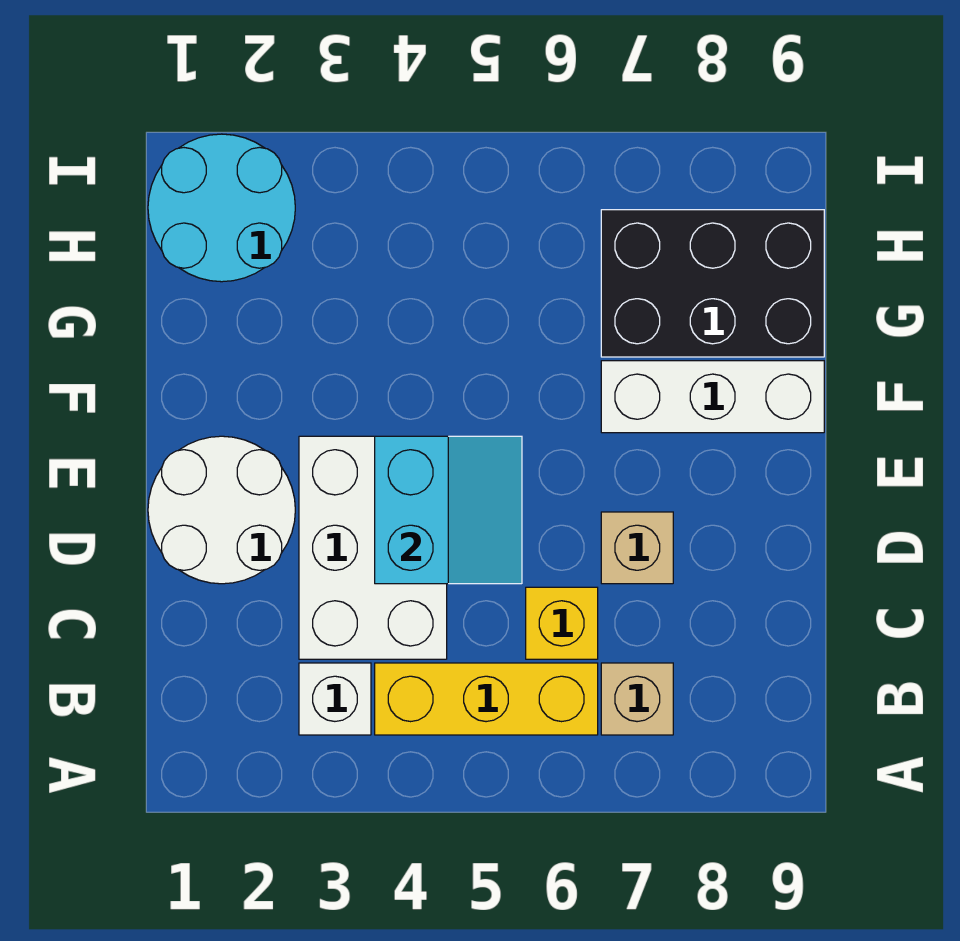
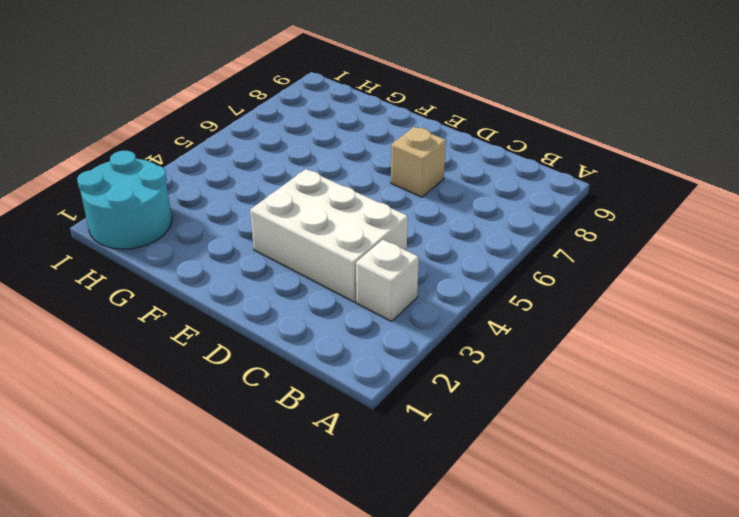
none -> yellow 1x3 brick [375,663,598,735]
none -> tan 1x1 brick [601,663,673,735]

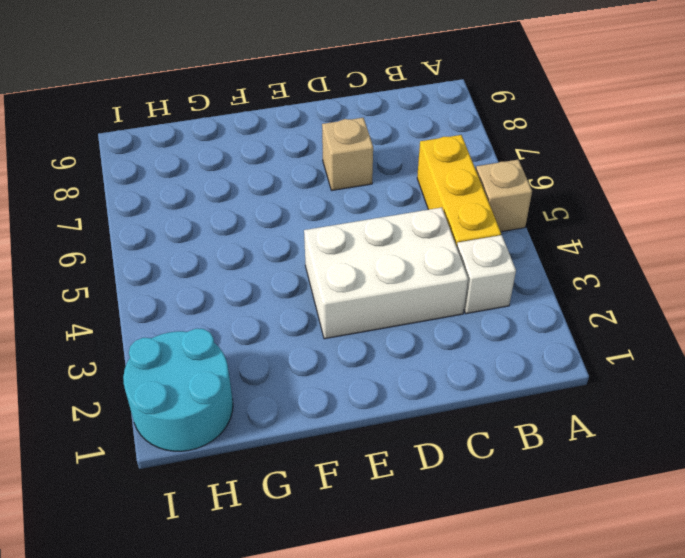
tan 1x1 brick [476,160,532,232] -> tan 1x1 brick moved to [601,663,673,735]
none -> yellow 1x1 brick [526,587,598,659]
none -> white 2x2 round brick [148,436,295,584]

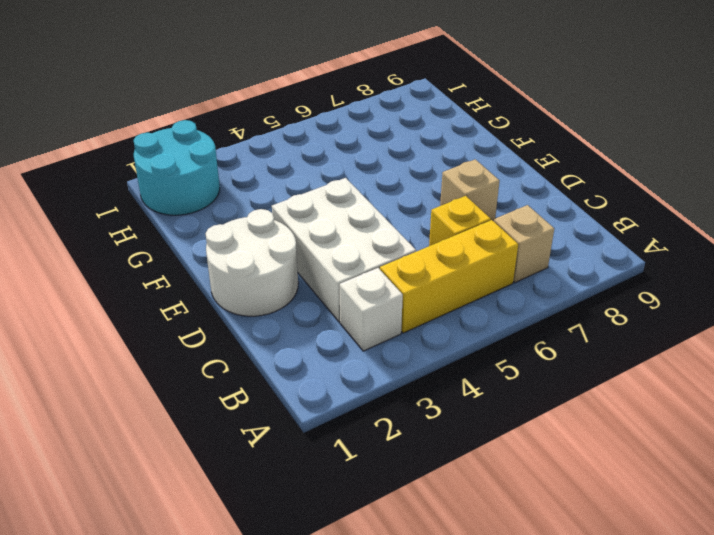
none -> white 1x3 brick [601,361,824,433]
none -> black 2x3 brick [601,210,824,357]

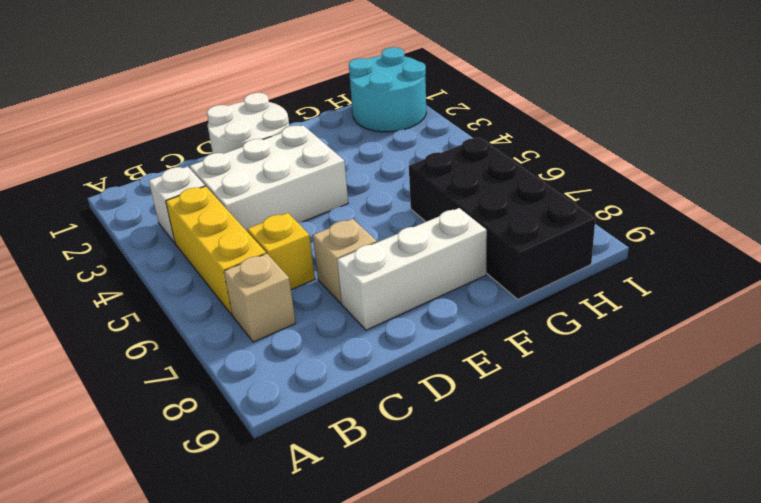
white 1x3 brick [337,208,487,330] -> white 1x3 brick turned to [601,361,824,433]
black 2x4 brick [409,138,595,299] -> black 2x3 brick [601,210,824,357]
none -> cyan 2x2 slope [375,436,522,584]

